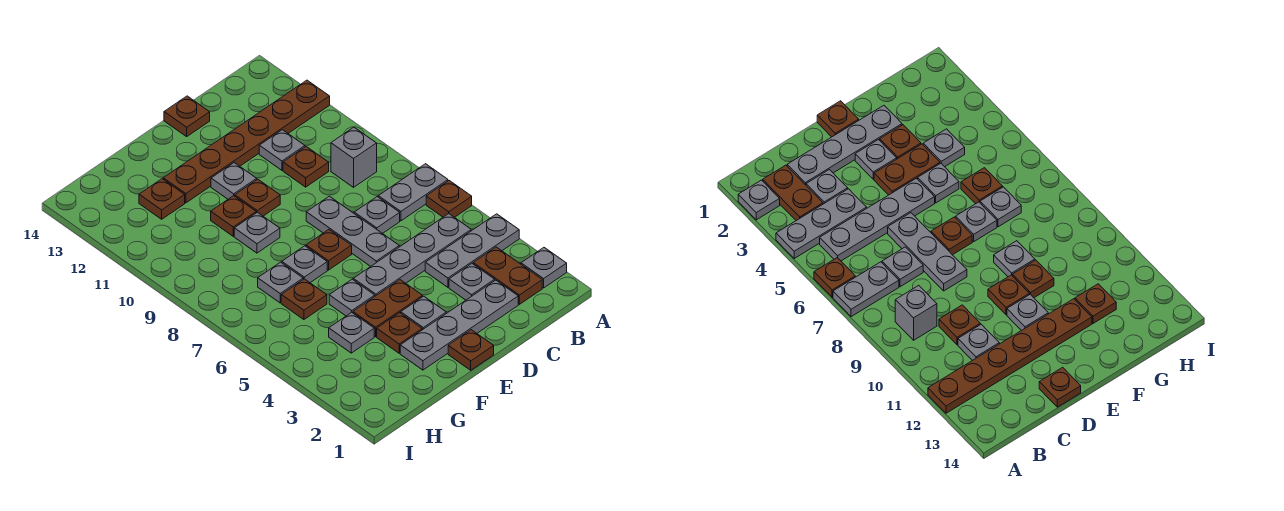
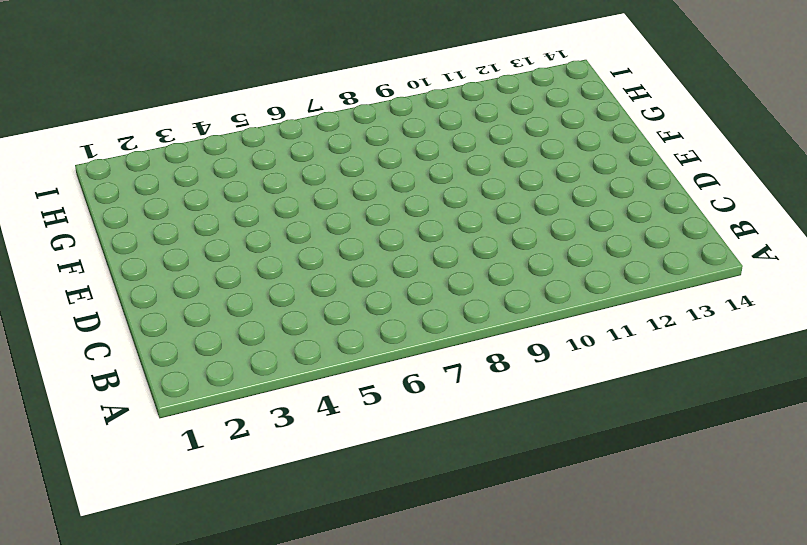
none -> grey 1x1 plate [521,248,567,288]
none -> grey 1x3 plate [425,214,519,287]
none -> brown 1x1 plate [426,181,472,217]
none -> grey 1x2 plate [378,164,448,221]

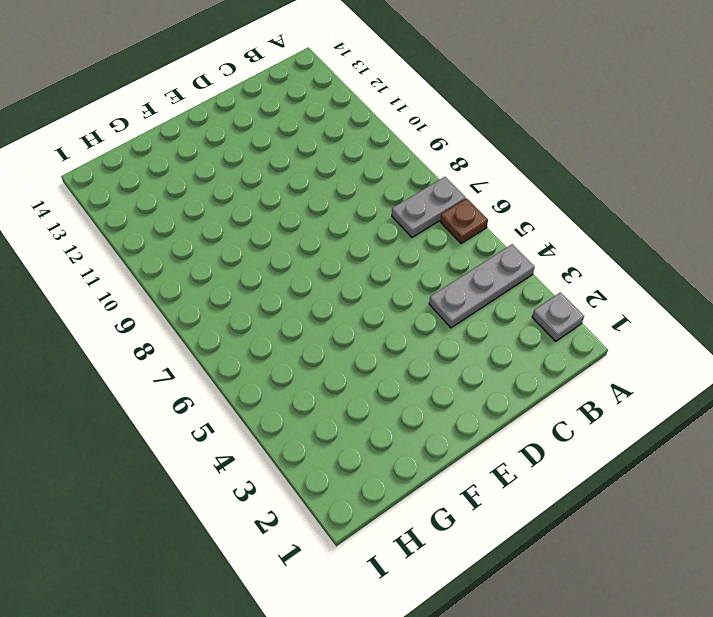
none -> brown 1x6 plate [163,80,330,203]
none -> brown 1x2 plate [473,247,542,304]
none -> grey 1x4 plate [353,214,471,296]
none -> grey 1x1 brick [331,127,377,187]

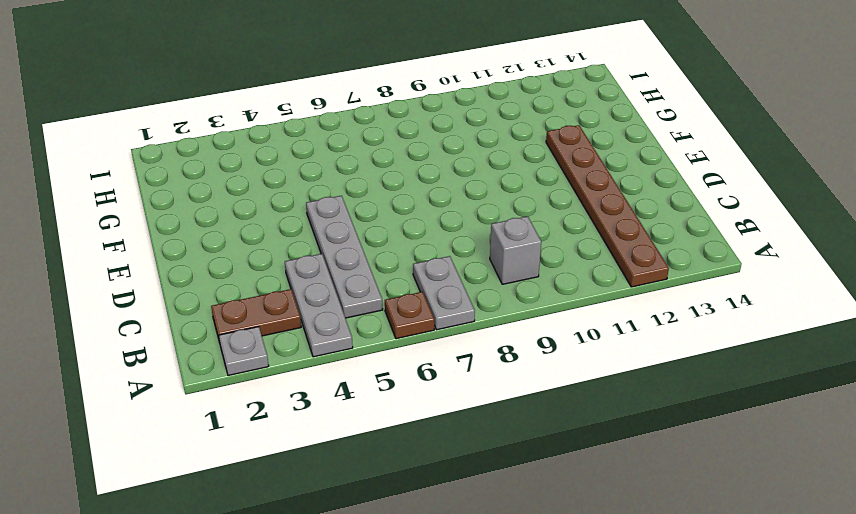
none -> grey 1x4 plate [400,280,518,370]
none -> grey 1x1 plate [449,264,495,300]
none -> grey 1x1 plate [354,197,400,234]
none -> brown 1x1 plate [283,147,329,187]

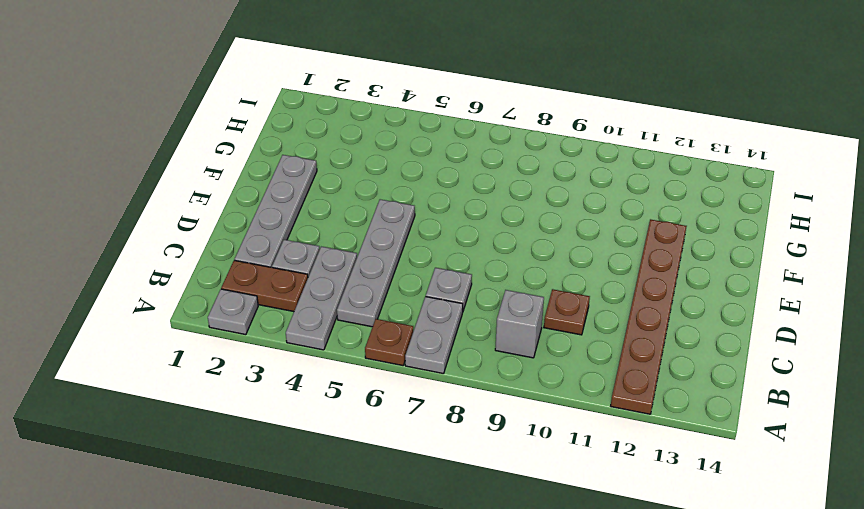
none -> grey 1x1 plate [259,130,305,170]
none -> grey 1x3 plate [306,196,399,266]
none -> brown 1x1 plate [164,96,210,137]
none -> brown 1x1 plate [448,330,494,370]

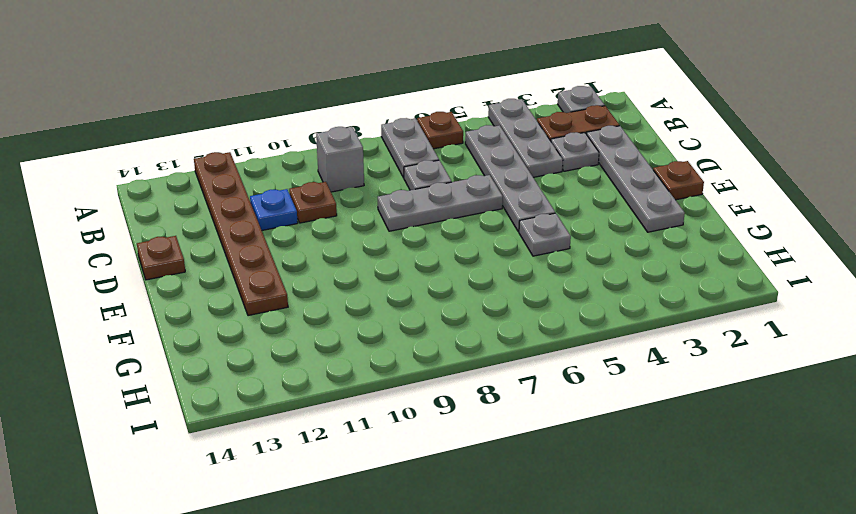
blue 1x1 plate [250,189,298,230] -> grey 1x1 plate [259,130,305,170]
none -> grey 1x1 plate [401,296,446,330]
none -> brown 1x2 plate [353,280,423,337]
none -> brown 1x1 plate [306,230,352,270]
none -> brown 1x1 plate [235,179,280,216]

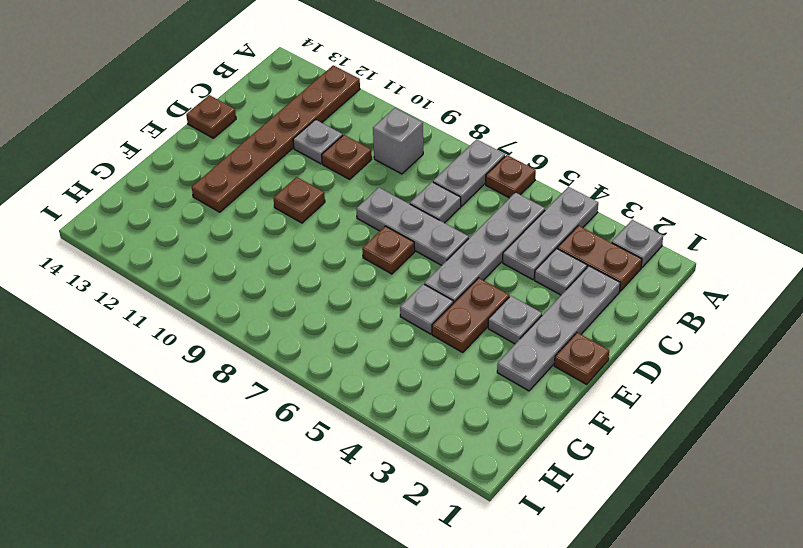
none -> grey 1x1 plate [211,163,257,199]
none -> brown 1x1 plate [377,313,422,353]
none -> grey 1x1 plate [282,246,327,283]
none -> grey 1x1 plate [234,212,280,253]

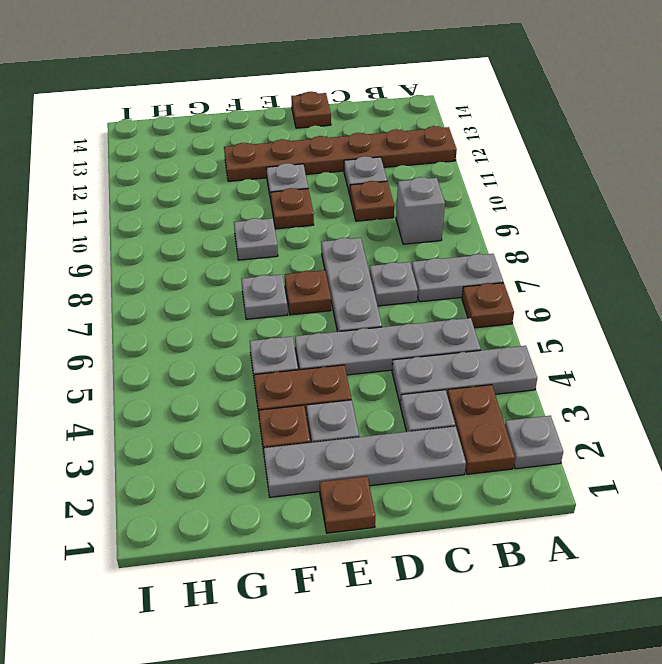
none -> brown 1x1 plate [211,196,256,236]
none -> grey 1x1 plate [329,312,374,353]
none -> brown 1x1 plate [281,279,327,320]
none -> grey 1x1 plate [258,262,303,303]

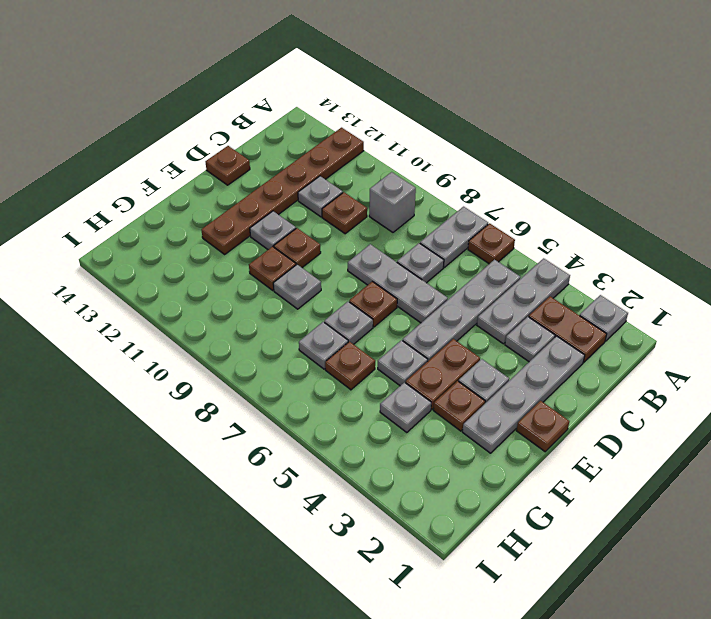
none -> brown 1x1 plate [139,179,185,219]

